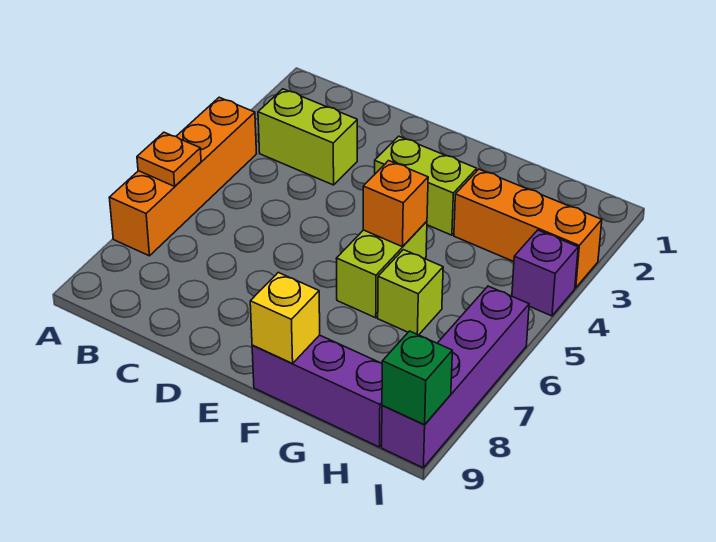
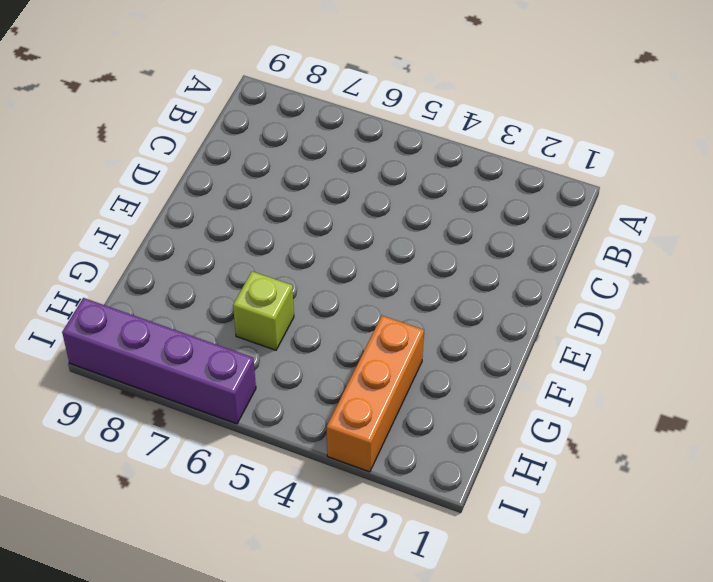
none -> orange 1x4 brick [109,97,256,256]
none -> lime 1x2 brick [258,89,357,185]
none -> lime 1x2 brick [375,136,477,235]

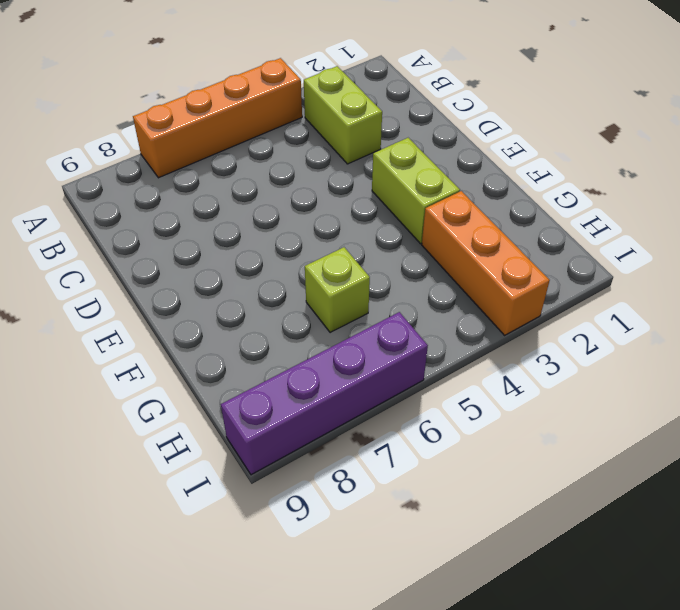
none -> lime 1x2 brick [336,221,427,318]
none -> purple 1x3 brick [252,335,382,447]
none -> purple 1x1 brick [512,230,578,316]

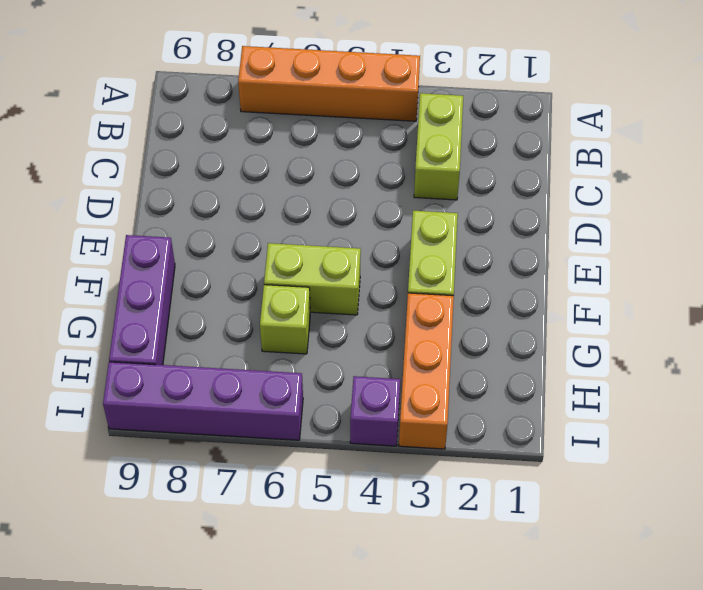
none -> orange 1x1 plate [137,132,201,186]
none -> orange 1x1 brick [363,161,428,247]
none -> yellow 1x1 brick [250,272,320,363]

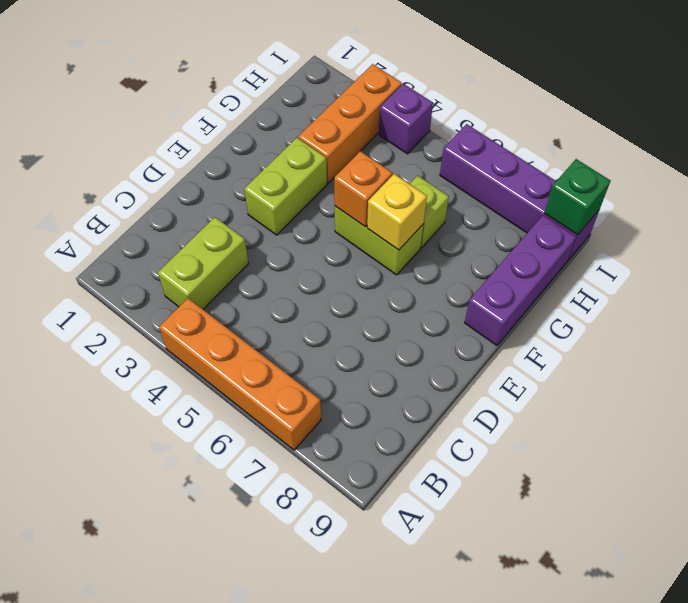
yellow 1x1 brick [367,174,427,250] -> yellow 1x1 brick moved to [250,272,320,363]
none -> orange 1x1 plate [137,132,201,186]

